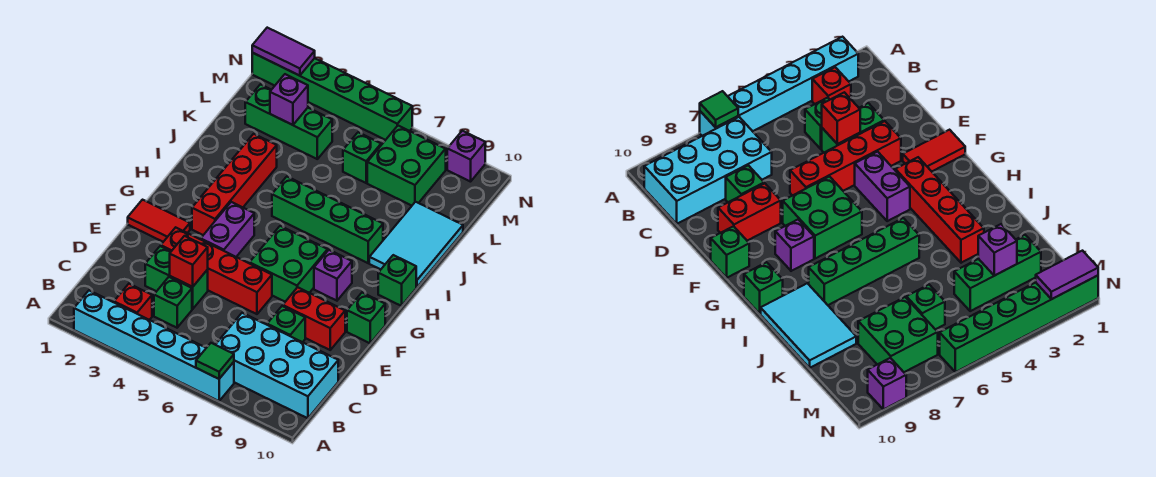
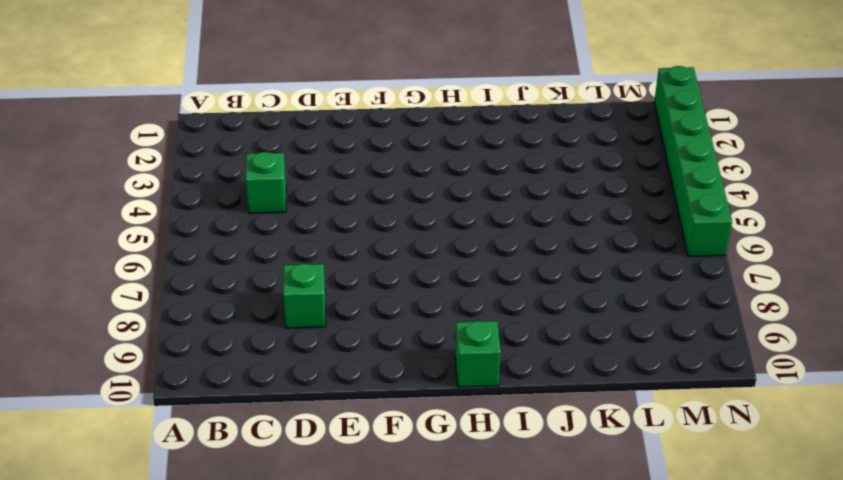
none -> cyan 1x6 brick [74,291,234,401]
none -> red 1x1 brick [114,284,152,320]
none -> cyan 2x4 brick [215,313,338,418]

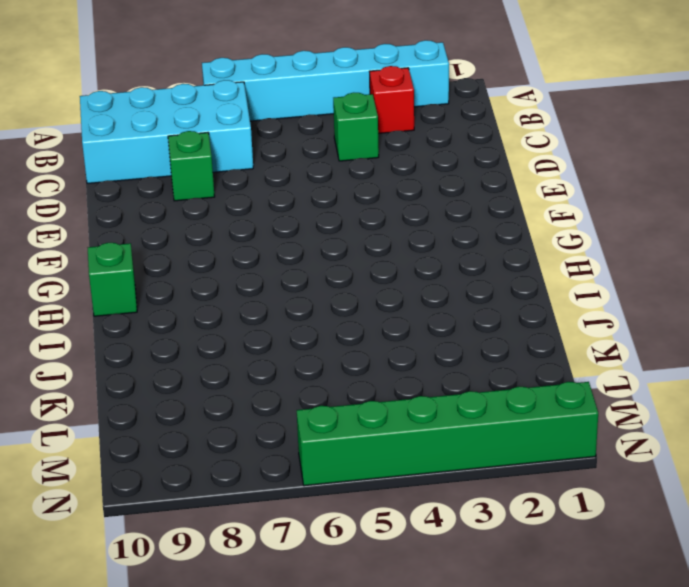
none -> green 1x2 brick [145,246,208,309]
none -> red 1x4 brick [161,227,272,314]
none -> red 1x2 brick [283,287,345,350]

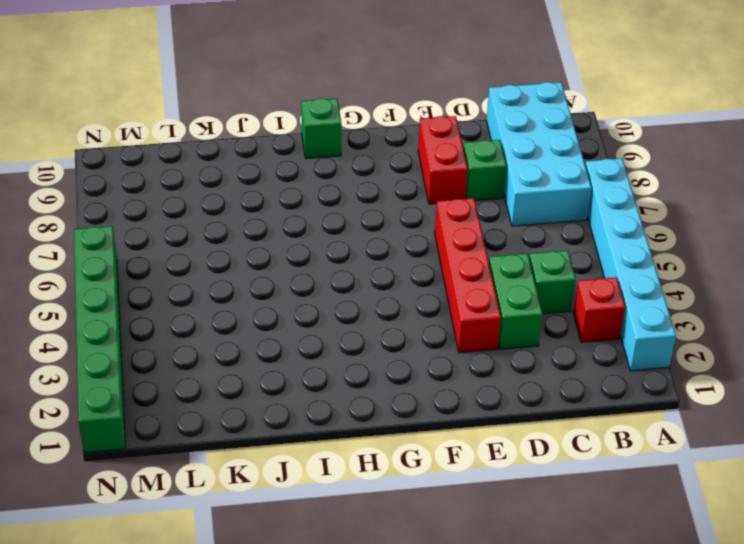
none -> red 1x2 tile [128,200,190,242]
none -> purple 1x2 brick [201,202,254,257]
none -> green 2x2 brick [250,226,328,302]

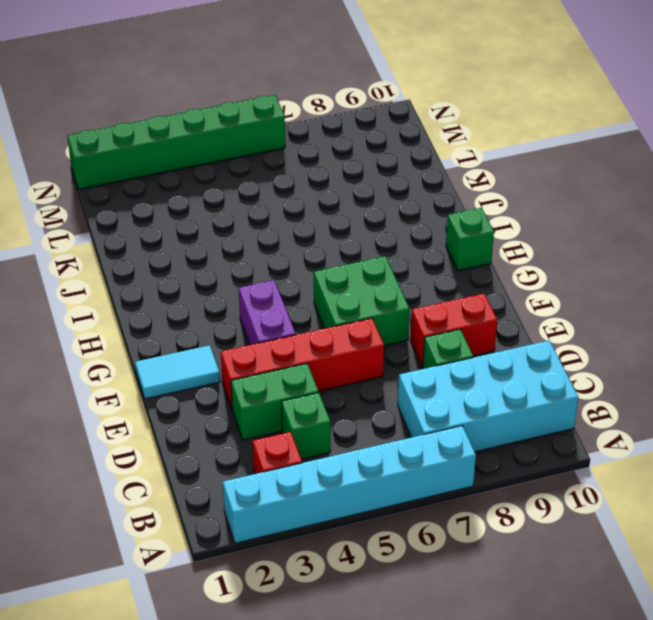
cyan 1x2 tile [135,345,220,399] -> red 1x2 tile [128,200,190,242]
none -> green 1x1 brick [347,293,385,343]
none -> red 1x4 brick [192,134,277,235]
none -> purple 1x1 brick [314,250,352,301]

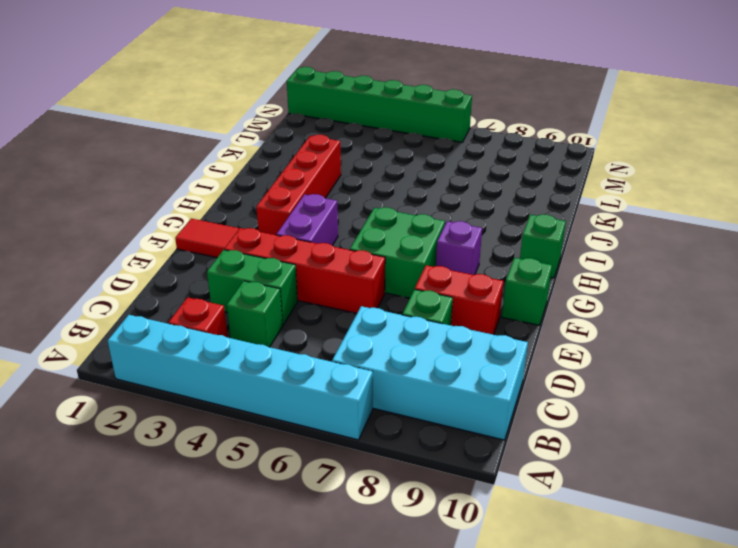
none -> green 1x4 brick [272,177,383,263]
none -> cyan 2x3 tile [369,202,463,287]
none -> green 1x3 brick [245,84,332,159]

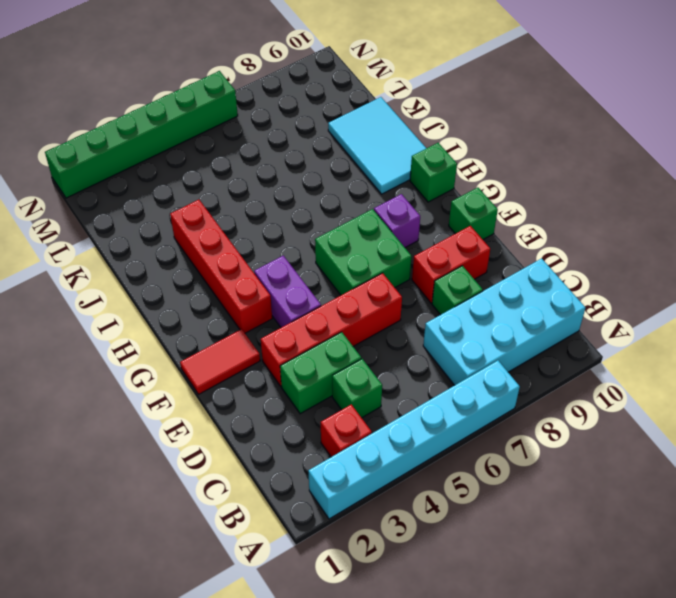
none -> green 1x4 brick [272,177,383,263]
none -> green 1x3 brick [245,84,332,159]
none -> green 1x1 brick [343,132,381,183]

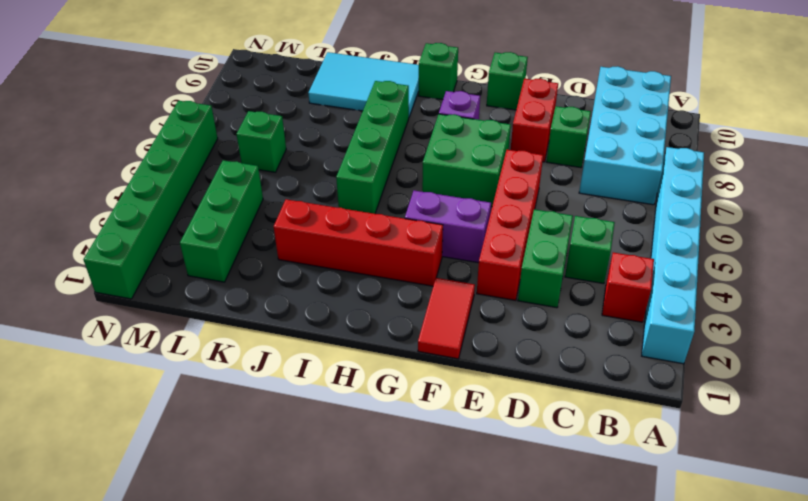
none -> green 2x2 brick [367,126,446,206]
none -> purple 1x1 brick [447,131,485,182]
none -> green 1x1 tile [196,343,234,379]

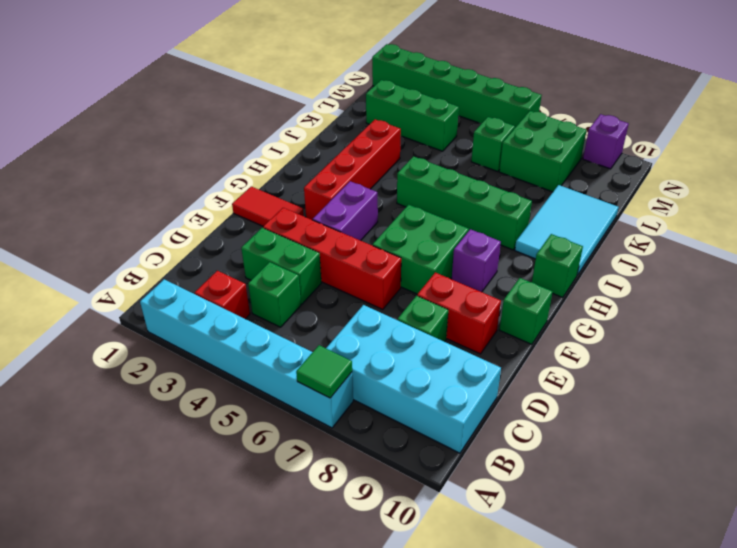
none -> red 1x1 brick [170,236,208,287]
none -> purple 1x1 brick [270,74,308,125]
none -> purple 1x2 tile [252,28,315,76]

